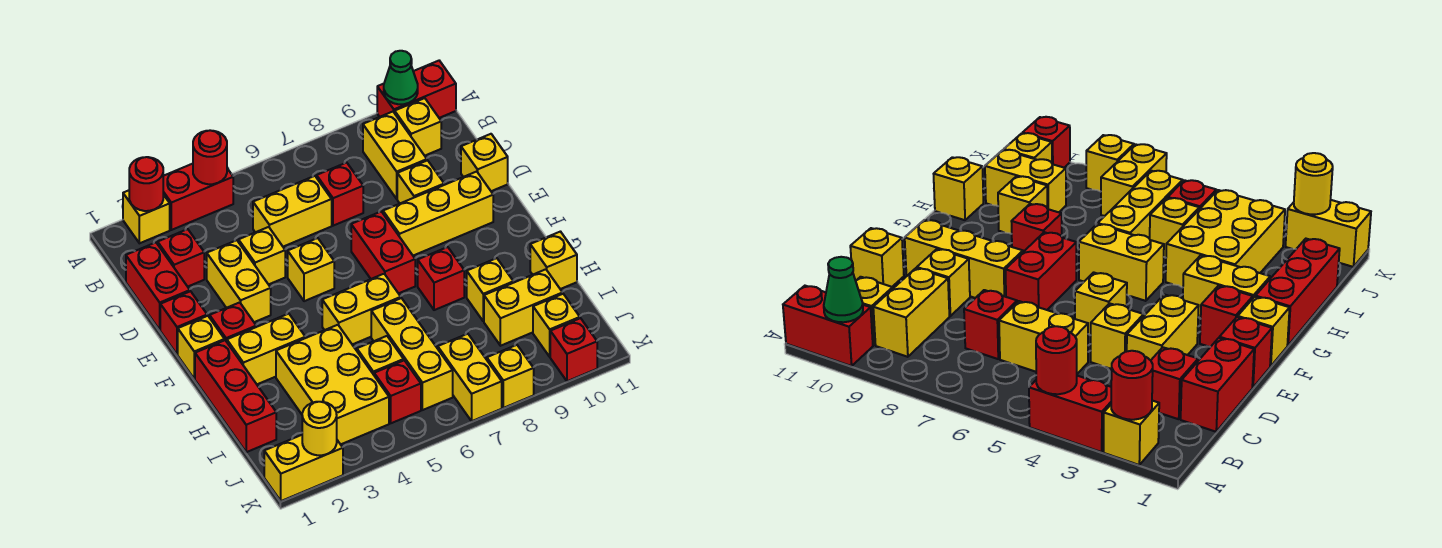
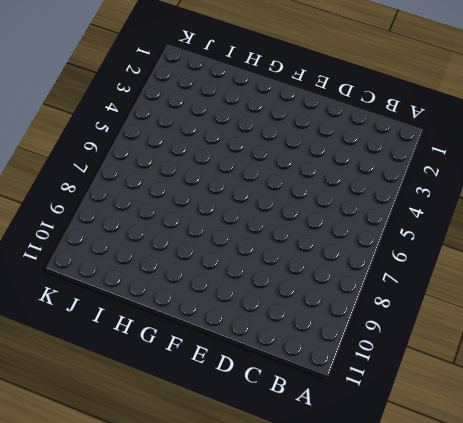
none -> yellow 1x1 brick [123,190,170,243]
none -> red 1x2 brick [163,164,233,230]
none -> red 1x2 brick [377,61,456,118]
none -> yellow 1x2 brick [363,112,427,199]

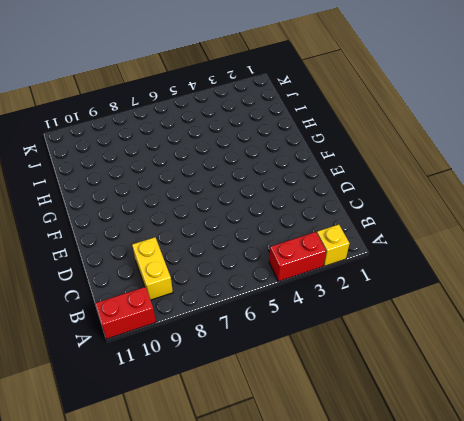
none -> yellow 1x1 brick [395,98,441,156]
none -> red 1x2 brick [126,243,190,330]
none -> red 1x1 brick [158,229,204,287]
none -> yellow 1x2 brick [253,176,332,247]

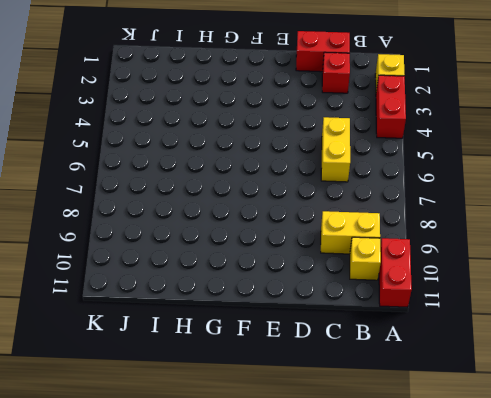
none -> red 1x1 brick [317,163,363,226]
none -> yellow 1x2 brick [207,240,271,322]
none -> yellow 1x1 brick [239,227,285,284]
none -> yellow 1x1 brick [397,160,444,203]

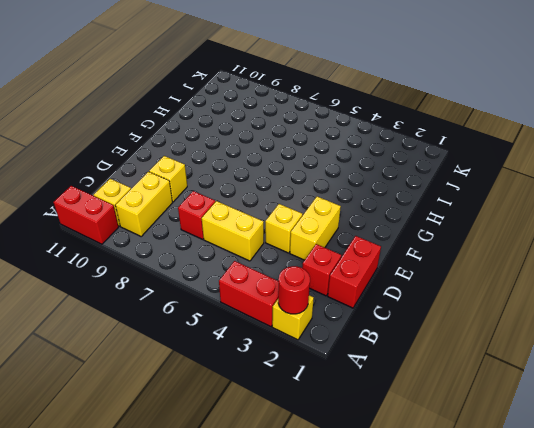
none -> yellow 1x1 brick [461,134,508,191]
none -> red 1x1 brick [160,291,207,354]
none -> yellow 1x1 brick [288,238,334,301]
none -> red 1x2 brick [351,212,415,293]

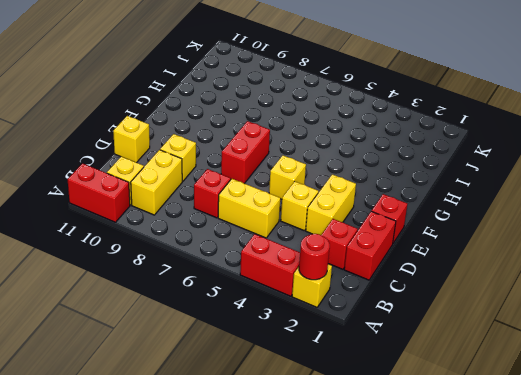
none -> yellow 1x3 brick [383,172,493,256]
none -> yellow 1x1 brick [178,316,225,379]
none -> red 1x1 brick [210,302,256,342]
none -> red 1x3 brick [195,340,276,452]

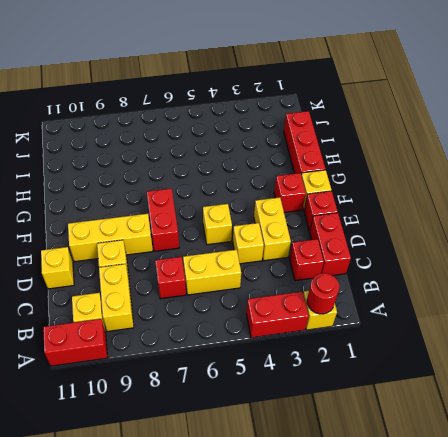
none -> yellow 1x2 brick [227,314,305,384]
none -> yellow 1x2 brick [322,274,401,344]
none -> red 1x1 brick [418,247,464,310]
none -> yellow 2x3 brick [276,325,389,444]

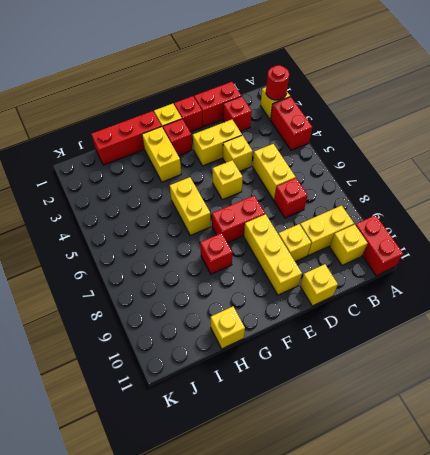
none -> yellow 2x3 brick [276,325,389,444]
none -> yellow 1x3 brick [371,298,453,410]
none -> yellow 1x1 brick [467,258,513,321]
none -> yellow 1x1 brick [357,336,404,375]

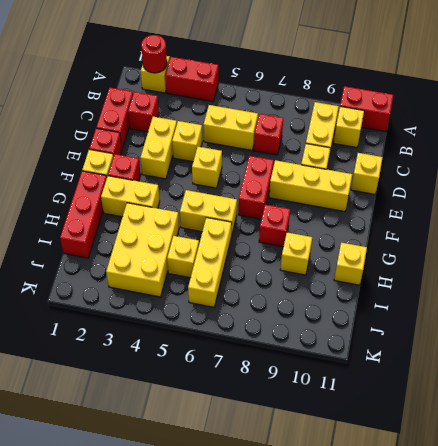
none -> yellow 1x2 brick [484,269,563,346]
none -> red 1x1 brick [374,360,421,423]
none -> yellow 1x2 brick [438,334,502,421]
none -> yellow 1x1 brick [533,294,580,357]

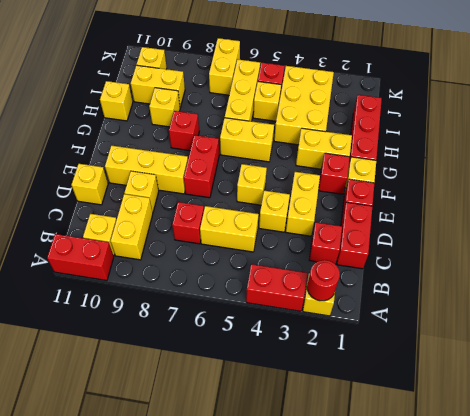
none -> yellow 1x2 brick [264,435,343,501]
none -> yellow 1x1 brick [487,345,534,408]
none -> red 1x1 brick [550,318,597,381]
none -> red 1x1 round brick [193,130,227,184]

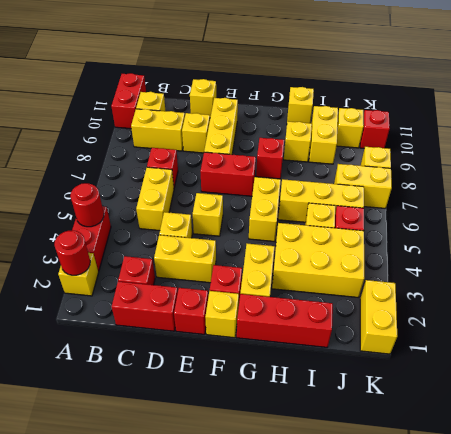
none -> green 1x1 cone [384,51,418,104]
none -> yellow 1x1 round brick [302,402,337,455]

